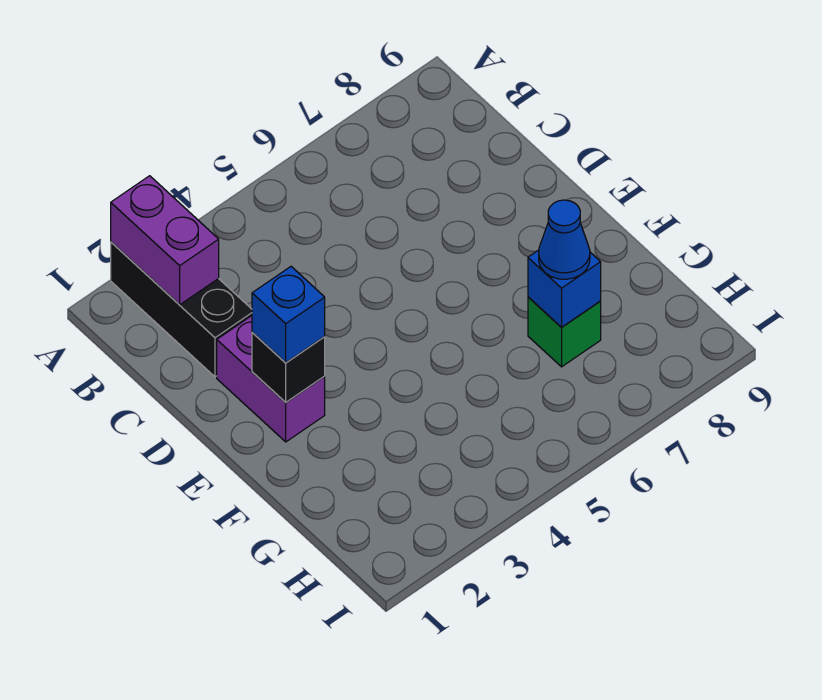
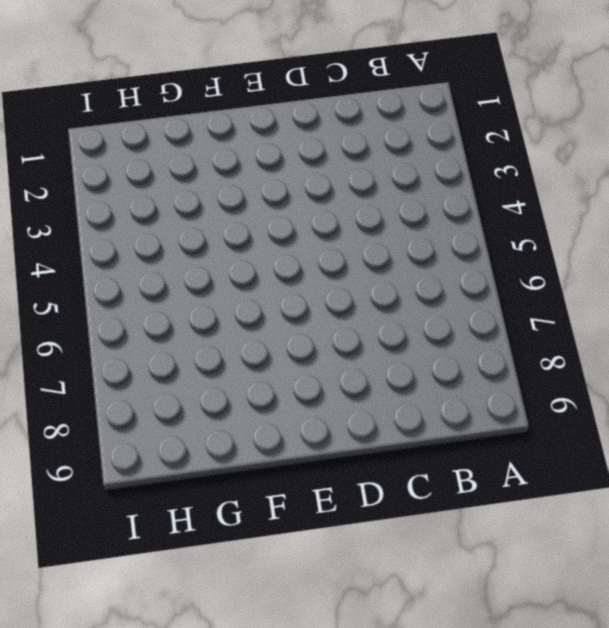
none -> black 1x3 brick [111,242,252,377]
none -> purple 1x2 brick [217,316,325,442]

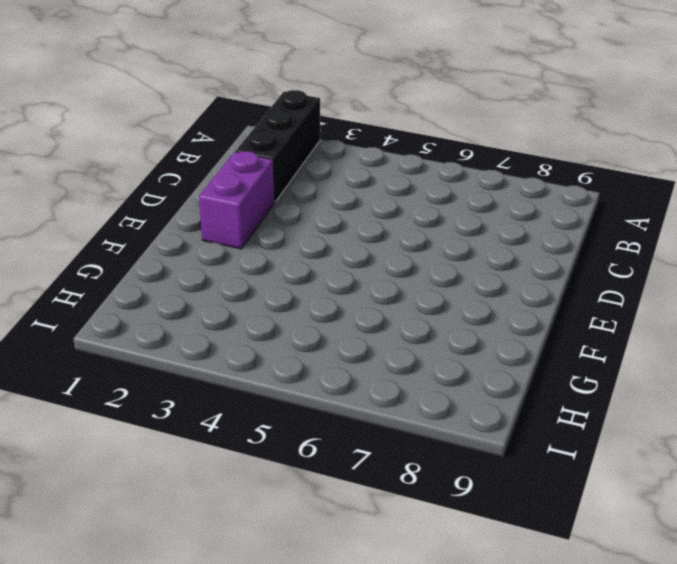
none -> green 1x1 brick [528,297,601,367]
none -> purple 1x2 brick [111,176,219,305]

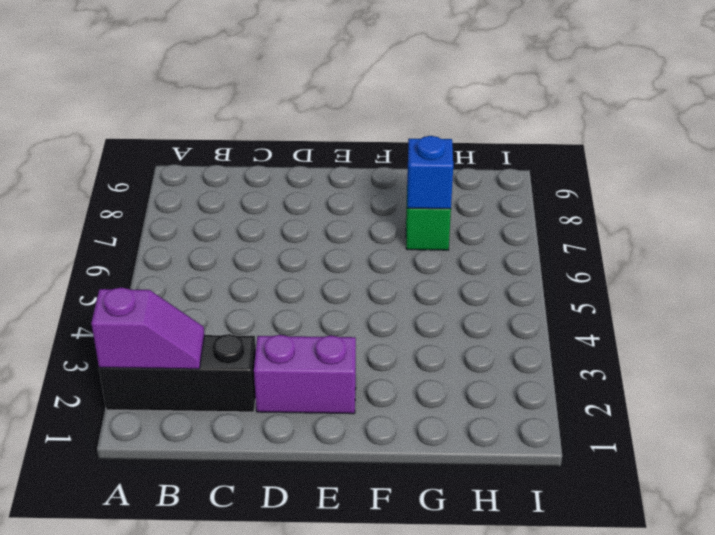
purple 1x2 slope [91,287,205,369] -> purple 1x2 brick [111,176,219,305]
none -> black 1x1 brick [252,332,325,402]
none -> blue 1x1 brick [252,267,325,363]

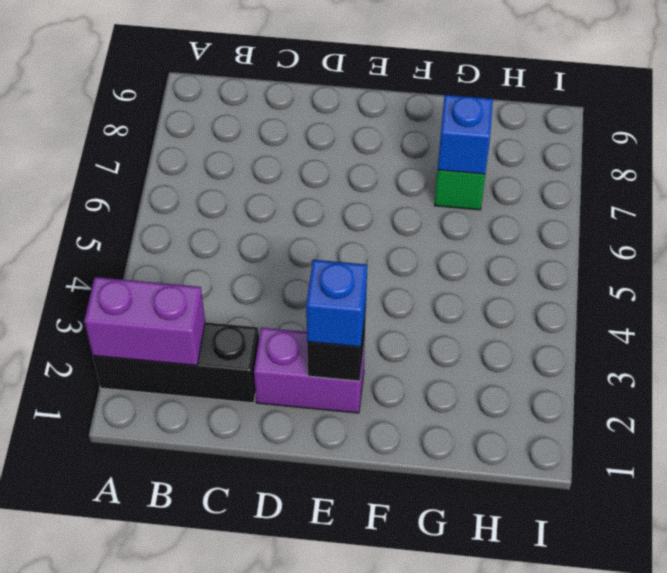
none -> blue 1x1 cone [539,200,590,279]

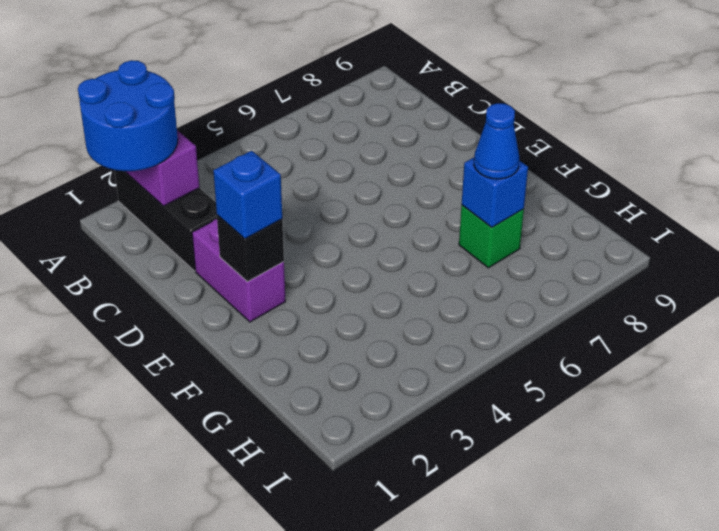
blue 2x2 round brick [78,60,178,171] -> none

